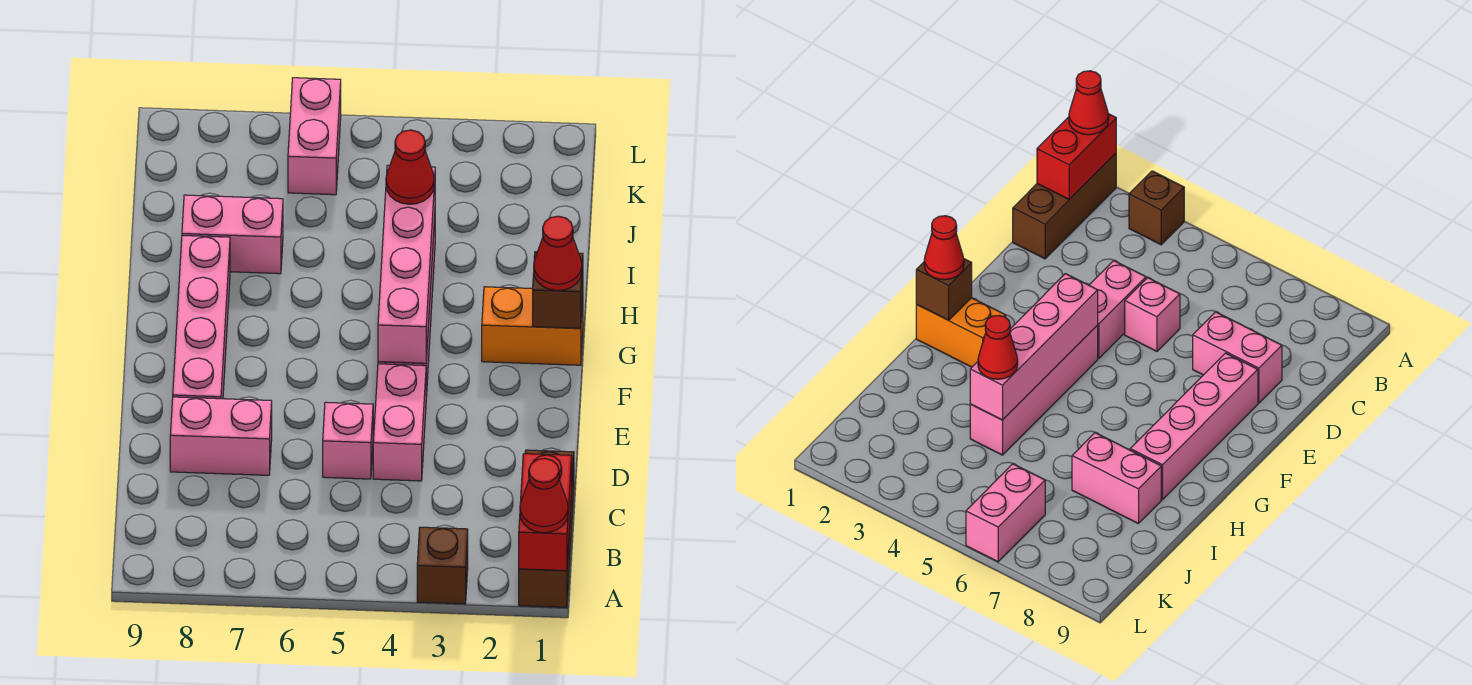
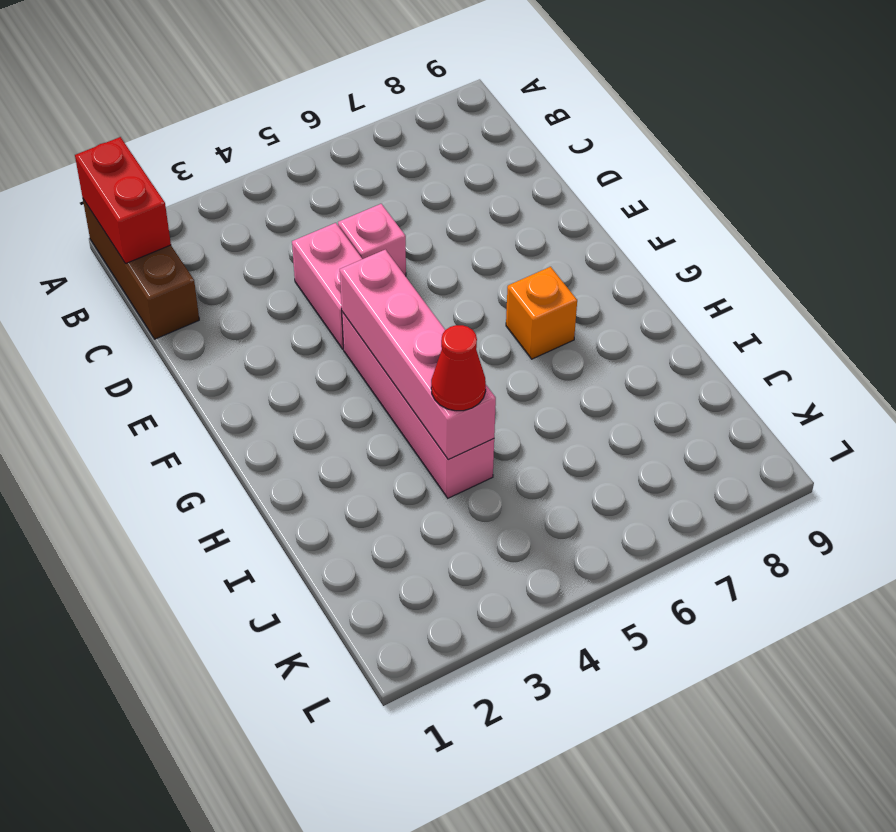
orange 1x1 brick [506,267,577,359] -> none
none -> brown 1x1 brick [417,527,468,604]
none -> pink 1x2 brick [170,397,272,475]
none -> pink 1x4 brick [173,235,230,399]

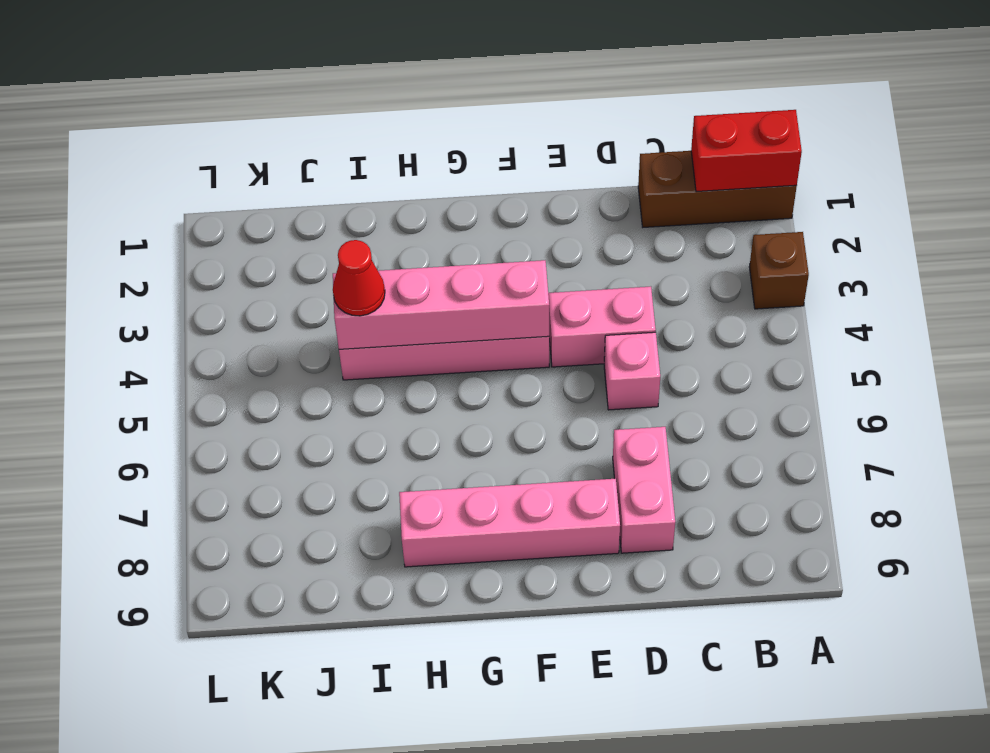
none -> orange 1x2 brick [482,287,583,365]
none -> pink 1x2 brick [182,195,283,274]
none -> pink 1x2 brick [288,78,341,195]

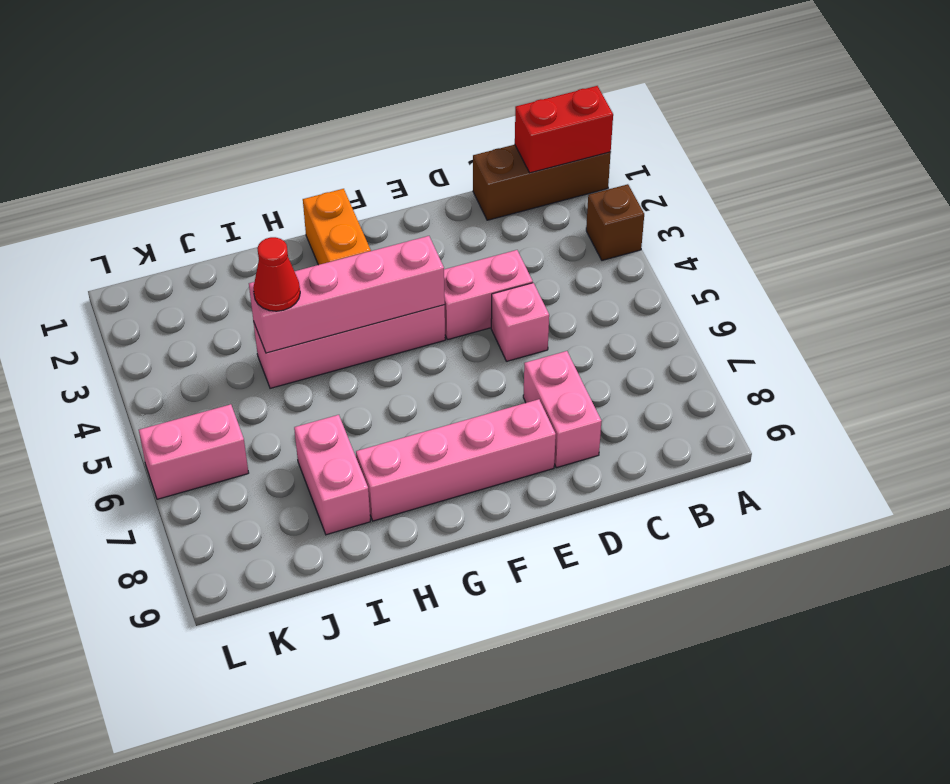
none -> brown 1x1 brick [533,252,583,328]
none -> red 1x1 cone [520,458,568,533]
none -> red 1x1 cone [534,216,582,291]

